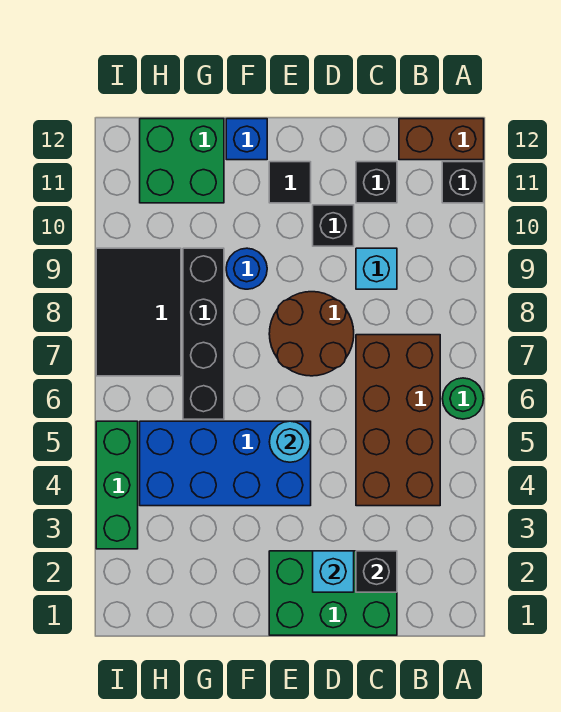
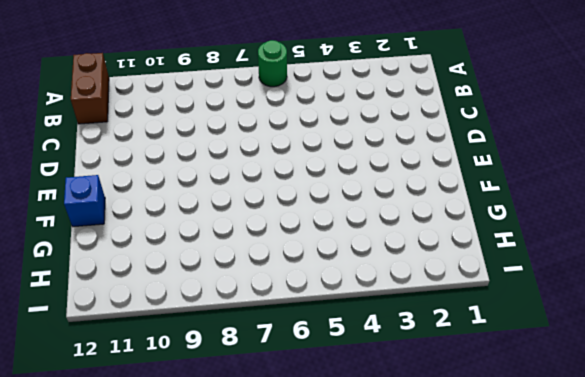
none -> black 1x1 brick [442,162,484,203]
none -> brown 2x4 brick [356,335,440,506]
none -> green 2x3 brick [269,551,397,635]

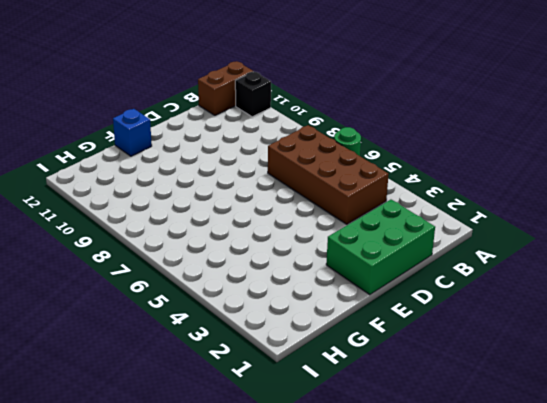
none -> cyan 1x1 brick [356,248,397,289]
none -> black 1x1 brick [356,162,397,203]
none -> brown 2x2 round brick [269,292,354,376]

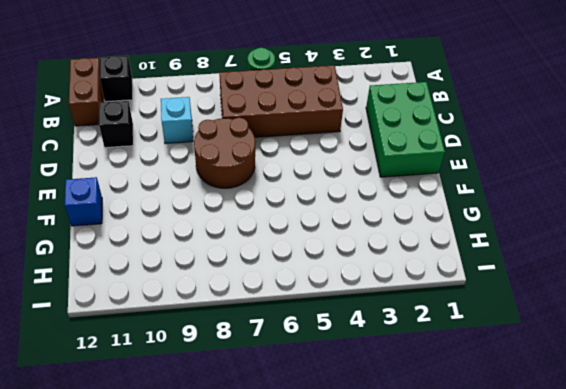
none -> black 1x1 brick [313,205,354,246]
none -> blue 2x4 brick [140,421,311,506]
none -> black 1x1 tile [269,162,311,203]

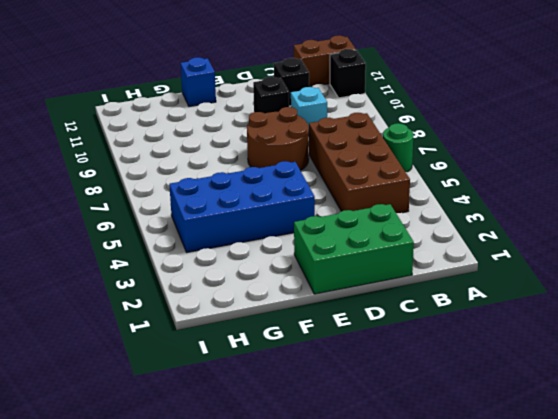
none -> black 1x1 tile [269,162,311,203]
none -> blue 1x1 round brick [226,248,267,289]
none -> black 1x4 brick [183,248,224,419]

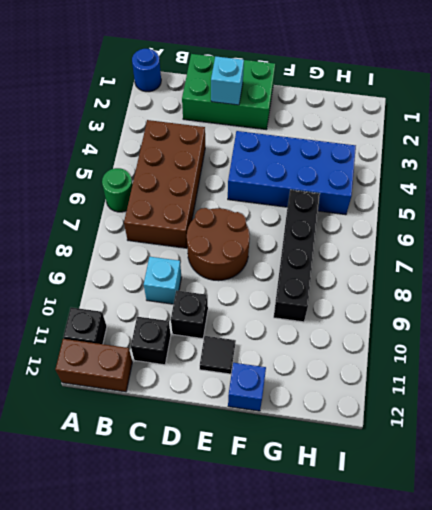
blue 1x1 round brick [132,49,161,92] -> blue 1x1 round brick moved to [226,248,267,289]
none -> green 2x2 brick [140,119,224,203]
none -> black 2x3 tile [96,248,181,376]
none -> green 1x3 brick [96,421,138,549]

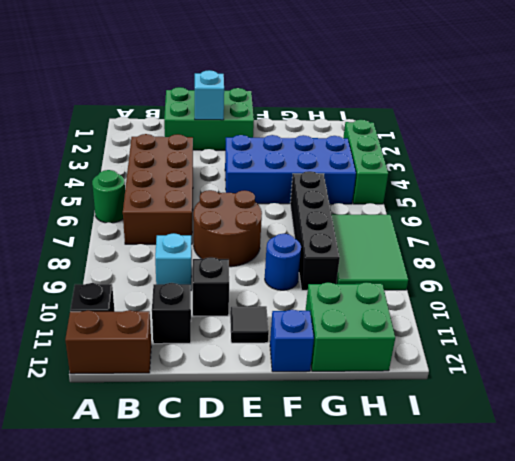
green 2x3 tile [332,214,408,290] -> black 2x3 tile [96,248,181,376]
none -> black 1x1 brick [356,551,397,592]
none -> cyan 1x1 round brick [269,421,311,462]

